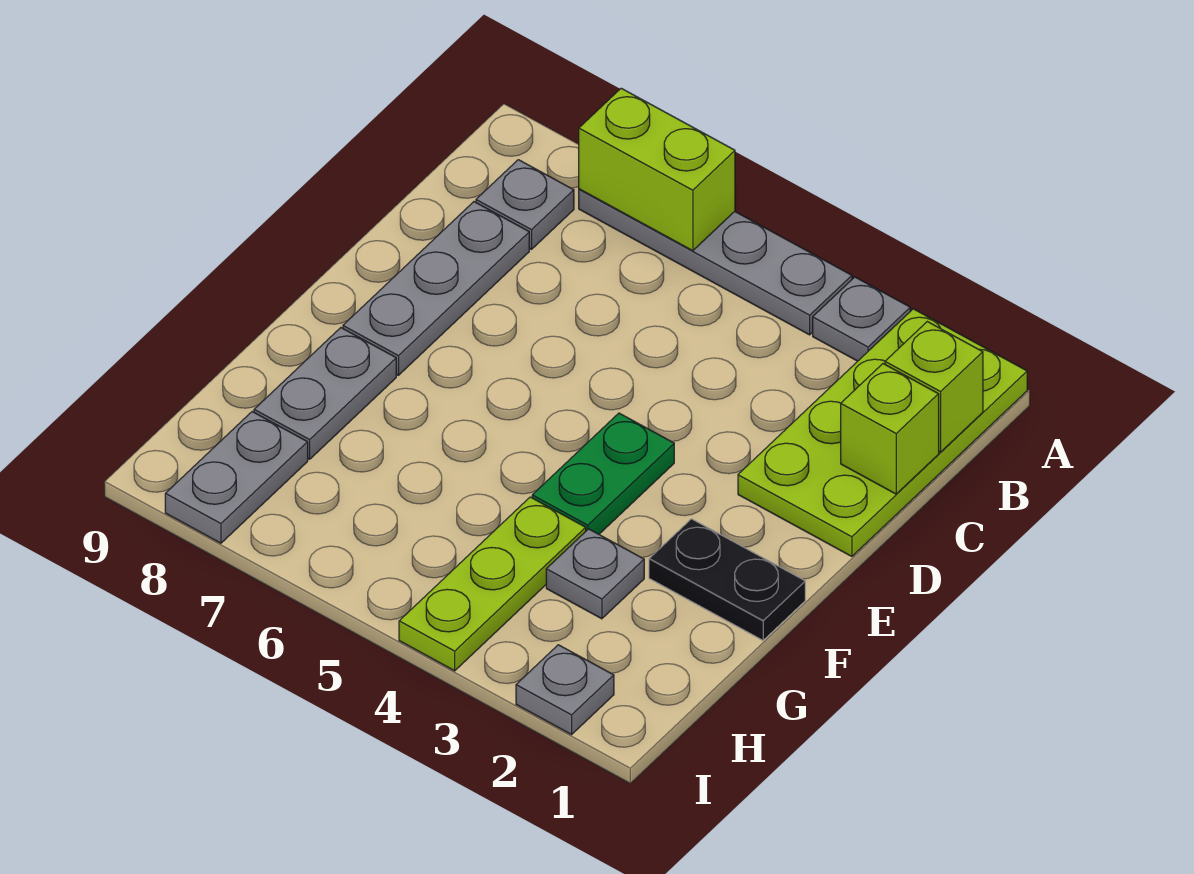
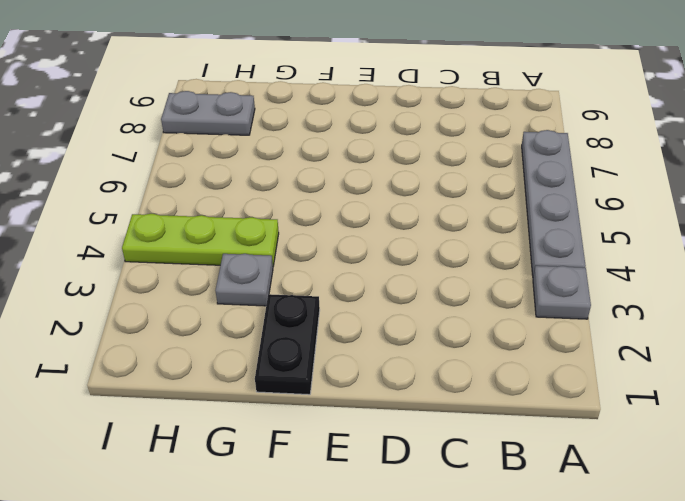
none -> lime 2x4 plate [738,309,1027,557]
none -> grey 1x1 plate [476,160,574,249]
none -> grey 1x3 plate [343,202,529,375]

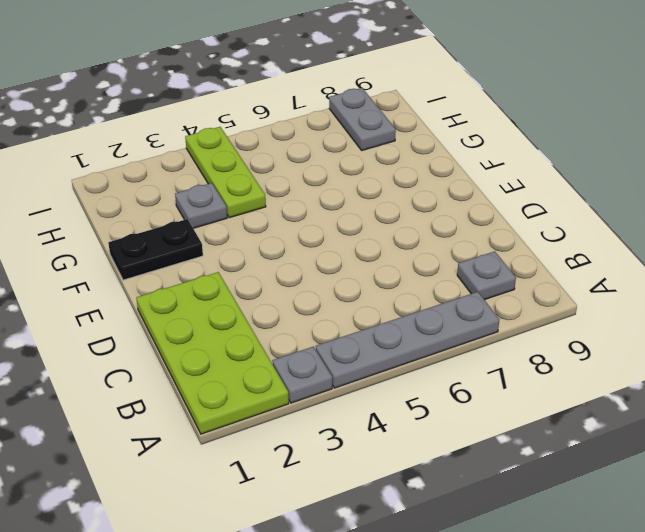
none -> grey 1x3 plate [343,202,529,375]
none -> green 1x2 plate [532,413,674,534]
none -> grey 1x2 plate [254,328,396,459]

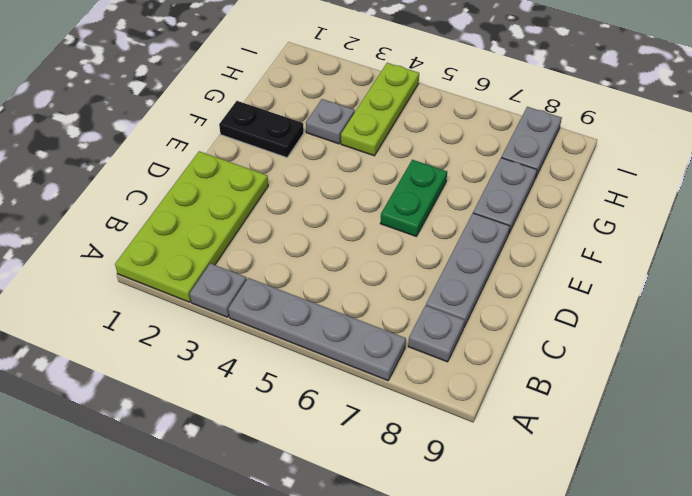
green 1x2 plate [380,160,447,236] -> green 1x2 plate moved to [532,413,674,534]
none -> grey 1x1 plate [516,645,614,735]
none -> lime 1x2 brick [579,88,735,251]
none -> lime 1x1 brick [885,322,983,452]

